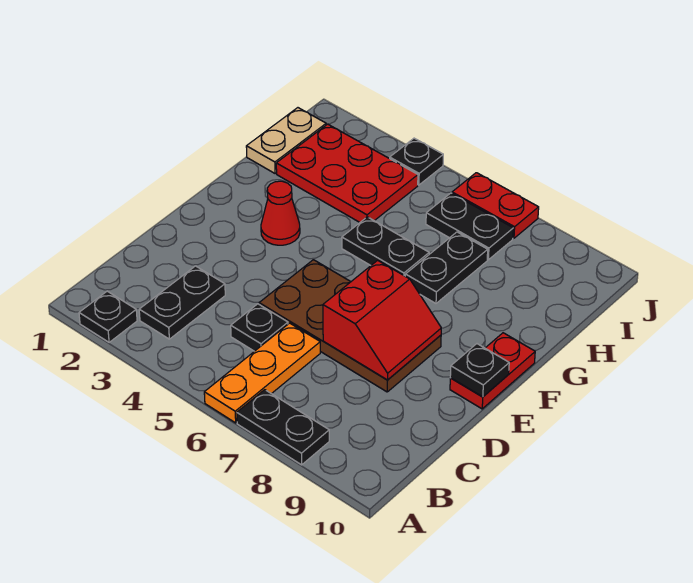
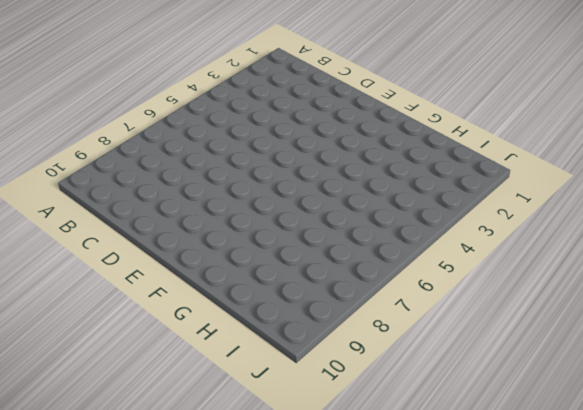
none -> black 1x1 plate [79,291,137,342]
none -> orange 1x3 plate [204,323,320,423]
none -> black 1x2 plate [237,390,329,465]

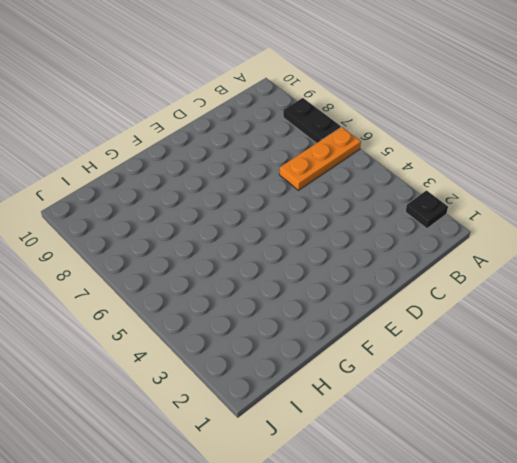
none -> black 1x2 plate [139,266,225,339]
none -> black 1x1 plate [231,304,288,351]
none -> brown 2x4 plate [259,260,441,392]

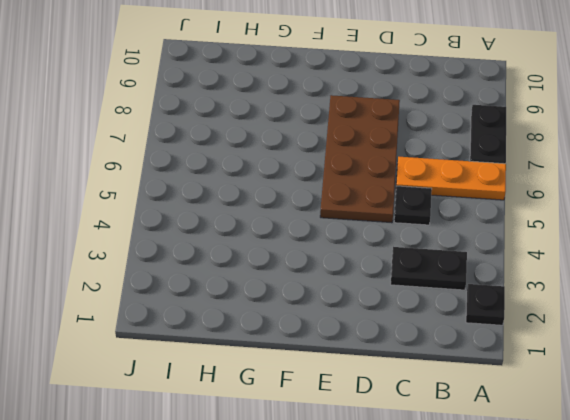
none -> red 1x2 plate [450,333,535,409]
none -> red 1x1 cone [261,181,300,245]
none -> black 1x2 plate [342,217,429,276]

